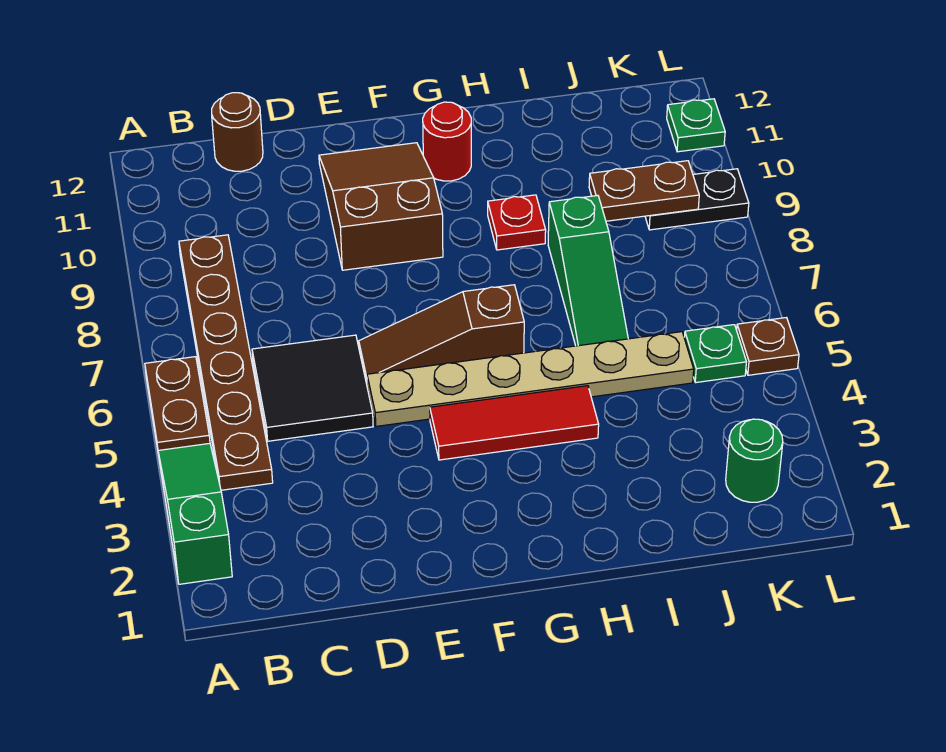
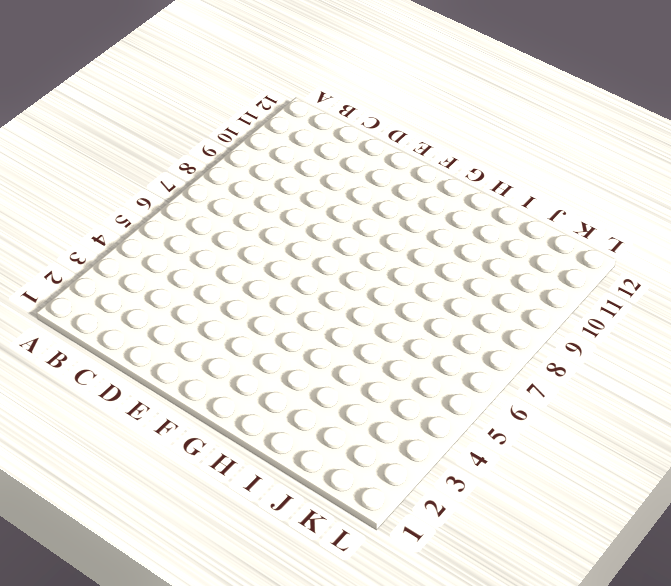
none -> green 1x3 slope [158,443,232,584]
none -> brown 1x2 plate [145,357,210,450]
none -> brown 1x6 plate [179,235,273,490]

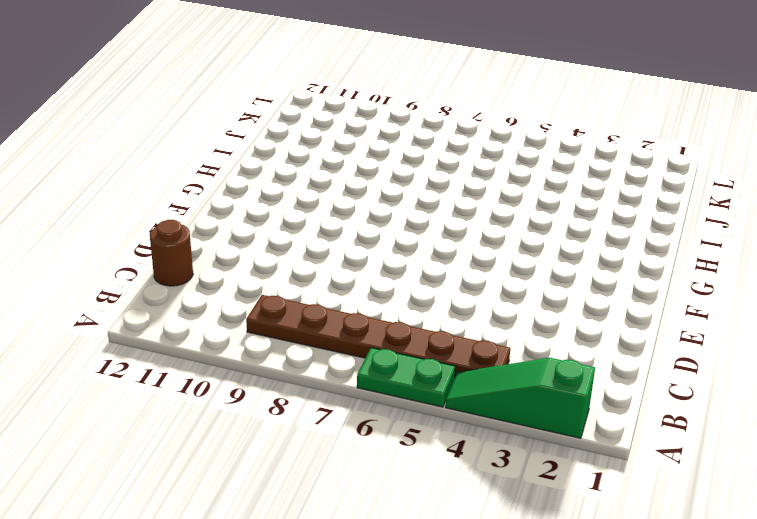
green 1x2 plate [357,348,455,407] -> brown 1x2 plate [145,357,210,450]
none -> black 2x2 tile [252,335,373,441]
none -> tan 1x6 plate [367,332,694,426]
none -> brown 1x3 slope [359,285,524,384]

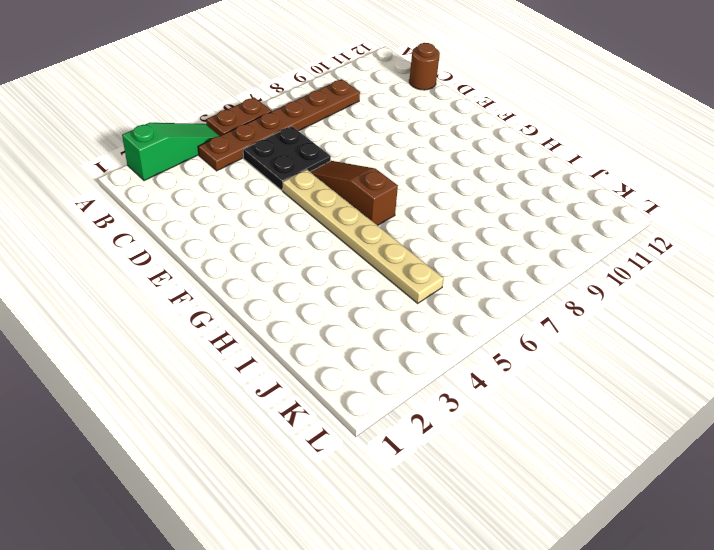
black 2x2 plate [243,126,331,190] -> black 2x2 tile [252,335,373,441]
none -> brown 2x3 slope [319,143,443,270]
none -> red 1x3 tile [430,386,599,460]
none -> red 1x1 round brick [423,102,471,181]

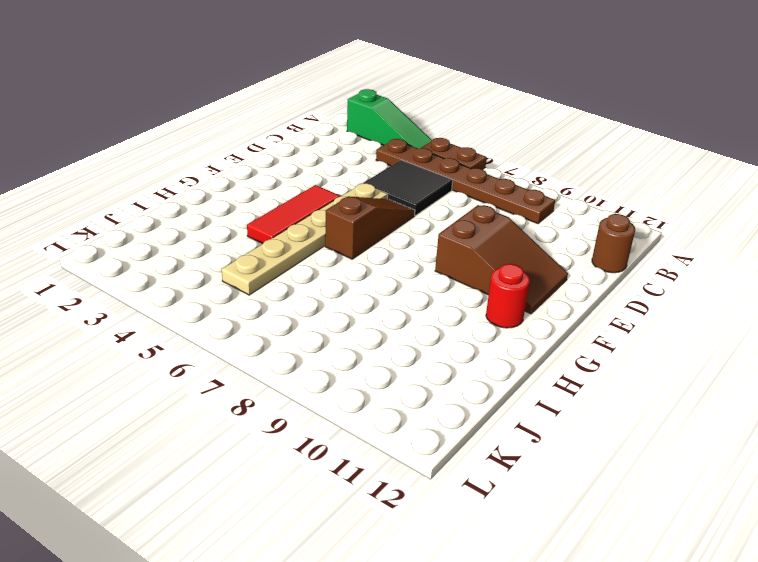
none -> red 1x1 plate [488,195,546,250]
none -> green 1x3 slope [548,196,628,346]
none -> green 1x1 round brick [726,419,783,502]

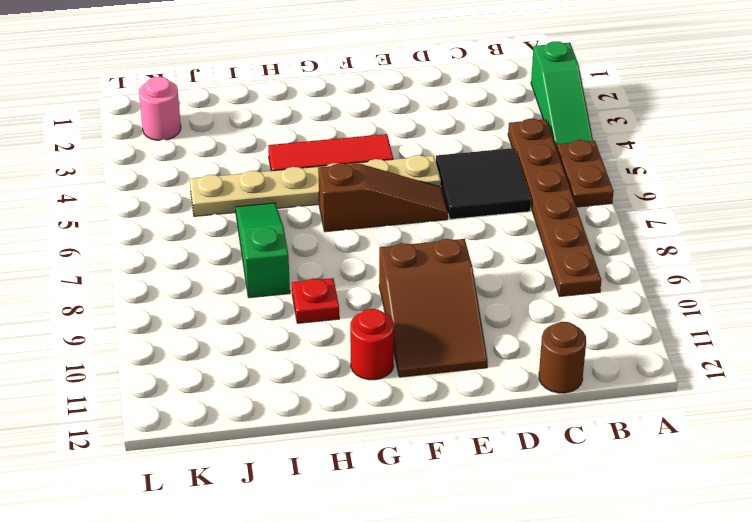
pink 1x1 round brick [139,77,181,140] -> green 1x1 round brick [726,419,783,502]
none -> green 1x1 plate [684,325,746,383]
none -> black 1x2 plate [645,169,749,230]
none -> brown 1x1 plate [737,318,799,375]

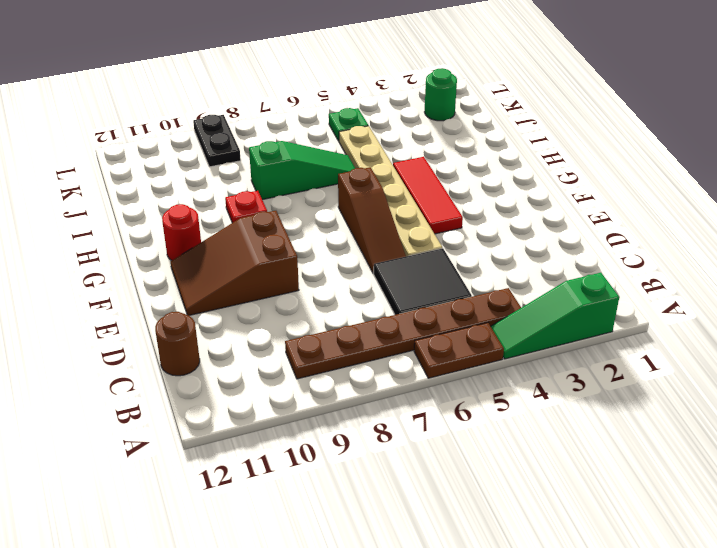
none -> brown 1x1 plate [737,318,799,375]
none -> green 1x1 plate [667,99,725,152]
none -> brown 1x2 plate [589,161,699,221]

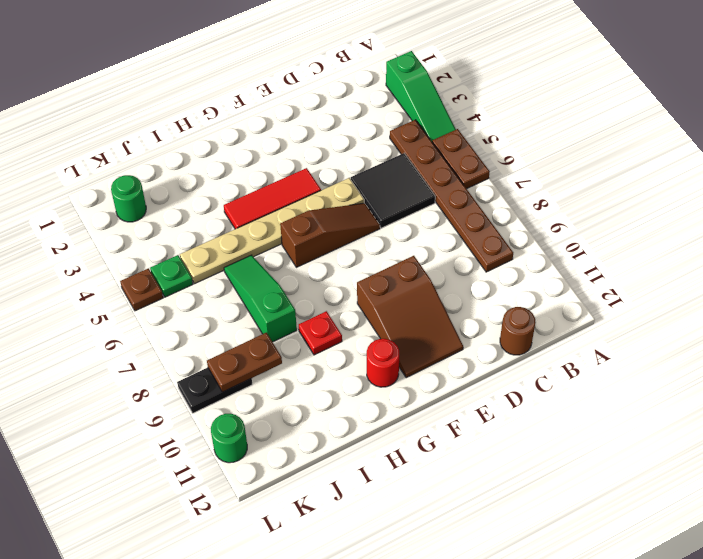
green 1x1 round brick [211,414,247,463] -> green 1x1 plate [667,99,725,152]

